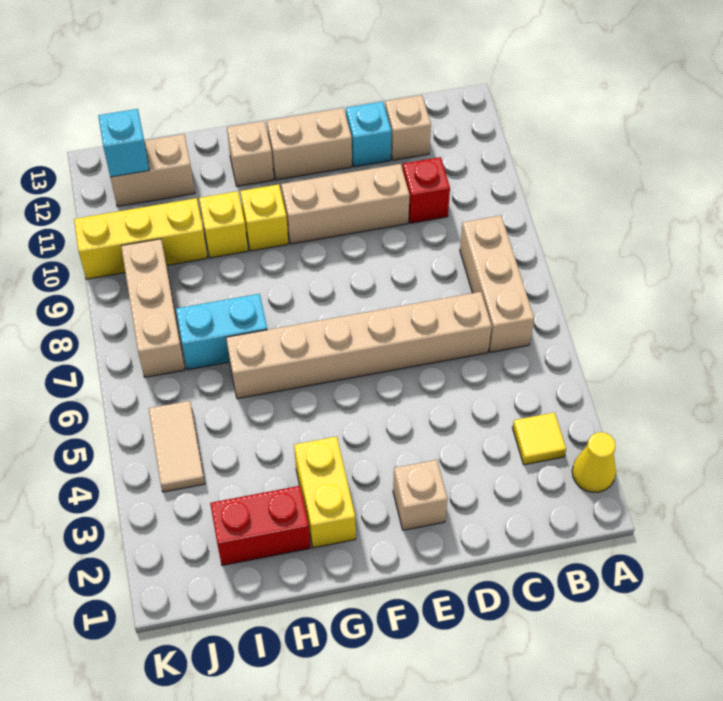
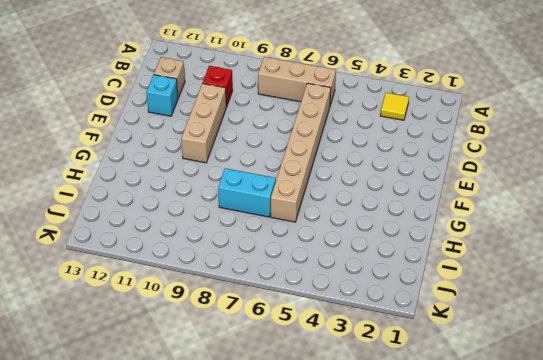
cyan 1x2 brick [218,168,276,217] -> cyan 1x2 brick turned to [176,294,267,370]
none -> yellow 1x1 cone [572,432,616,492]
none -> tan 1x1 brick [393,460,447,530]
none -> tan 1x2 brick [267,108,352,180]

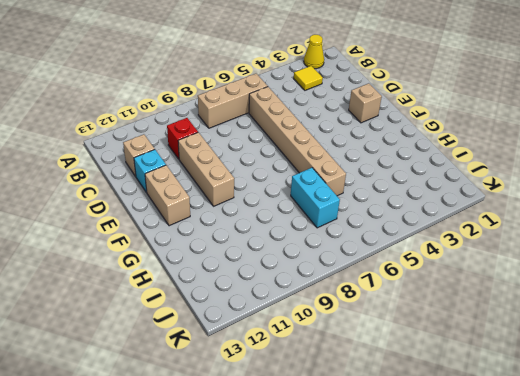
none -> yellow 1x2 brick [294,437,356,548]
none -> yellow 1x1 brick [240,184,288,251]
none -> tan 1x1 brick [227,121,274,186]

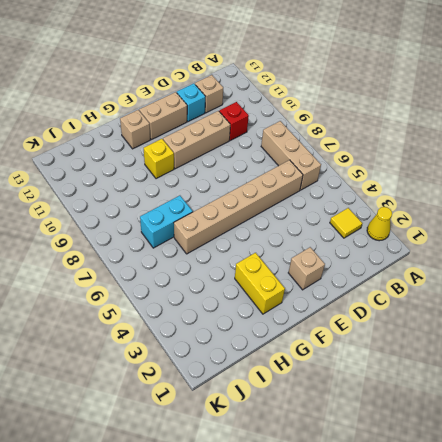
none -> red 1x2 brick [210,486,310,566]
none -> yellow 1x1 brick [199,191,248,258]
none -> yellow 1x3 brick [74,198,207,279]

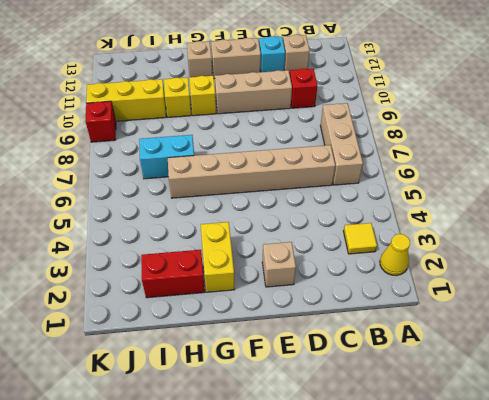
red 1x1 brick [85,101,116,142] -> none
none -> tan 1x2 brick [110,134,195,207]
none -> tan 1x2 tile [149,401,205,492]
none -> tan 1x3 brick [121,239,185,377]

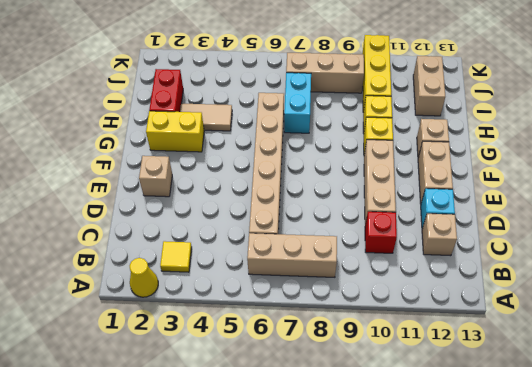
tan 1x2 tile [180,103,232,131] -> tan 1x2 tile moved to [149,401,205,492]
none -> cyan 1x1 brick [98,109,149,177]

